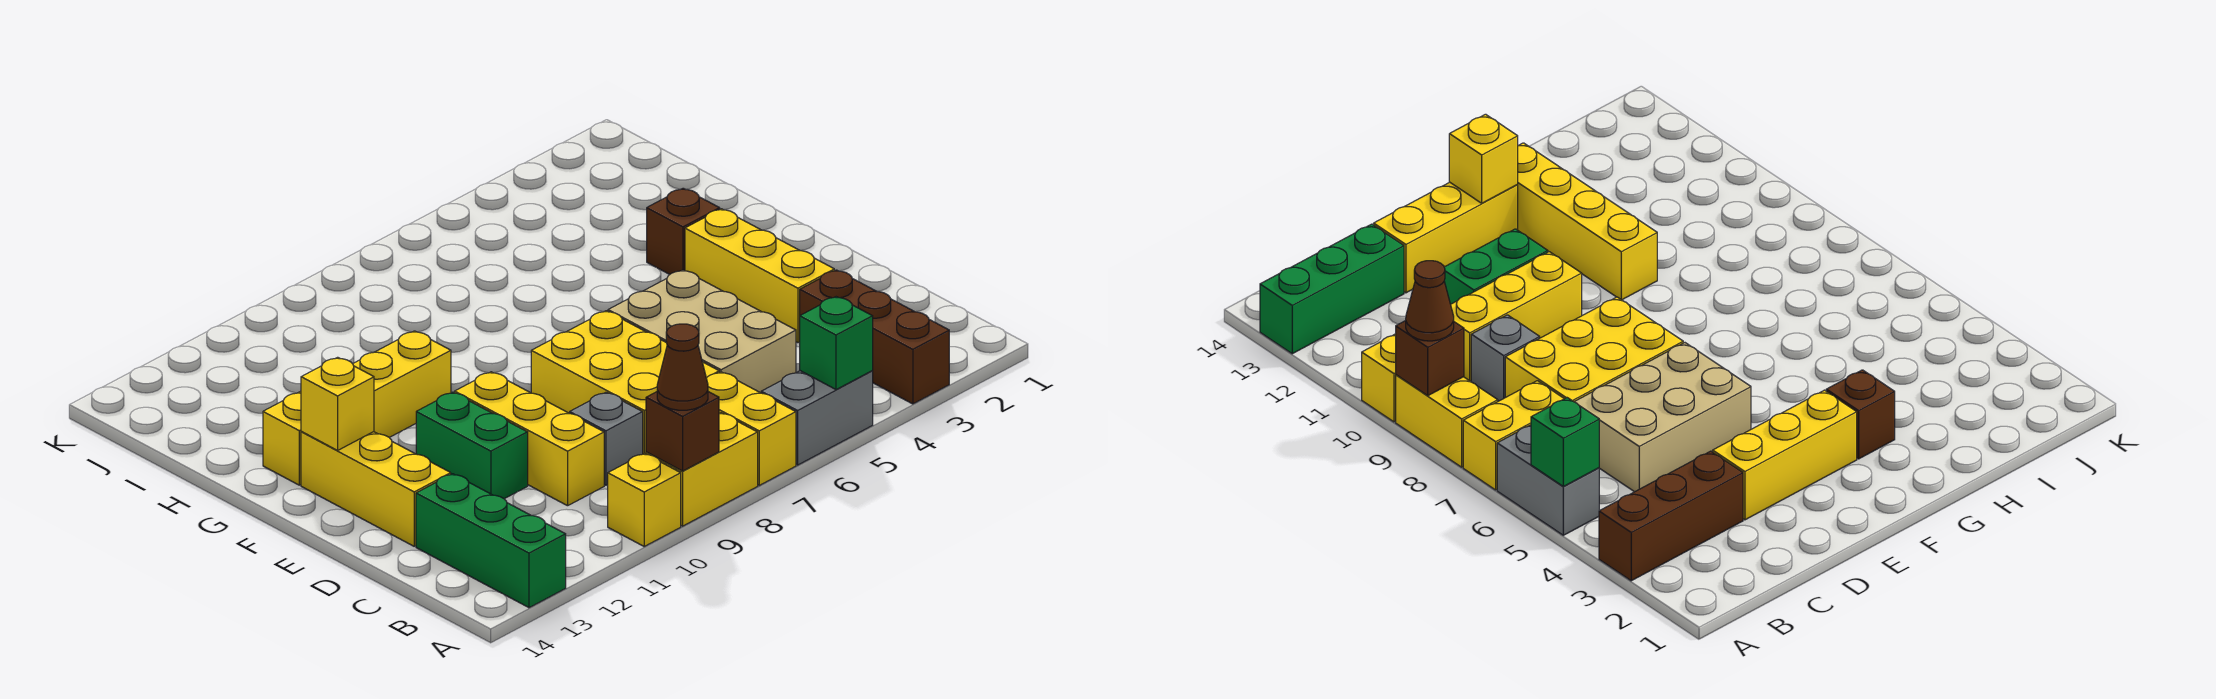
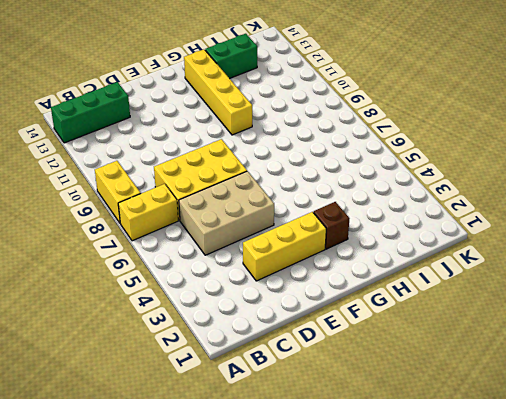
green 1x2 brick [205,34,257,78] -> green 1x2 brick moved to [416,392,528,499]
none -> brown 1x3 brick [800,270,949,404]
none -> grey 1x2 brick [761,371,873,465]
none -> yellow 1x1 brick [608,453,681,546]

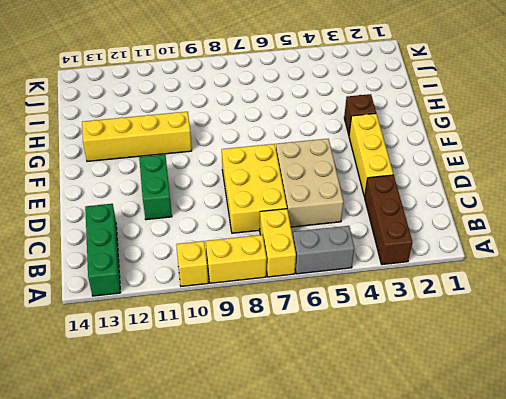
none -> grey 1x1 brick [570,392,643,485]
none -> yellow 1x3 brick [455,372,604,506]
none -> yellow 1x3 brick [301,432,451,546]

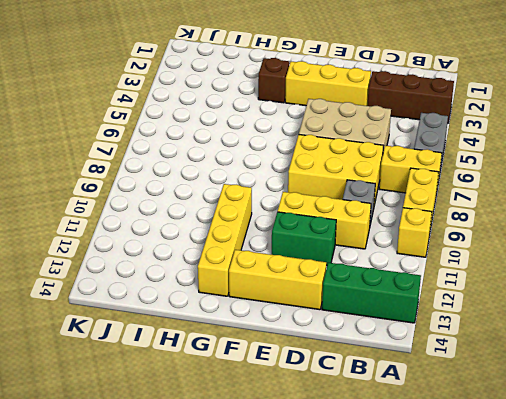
none -> green 1x1 brick [800,297,873,390]
none -> brown 1x1 brick [646,392,719,471]
none -> yellow 1x1 brick [301,357,374,450]

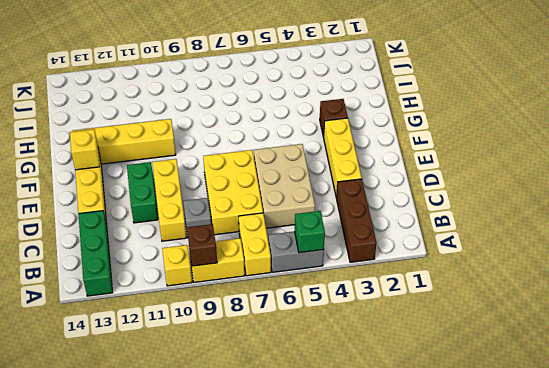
none -> brown 1x1 cone [657,324,708,410]

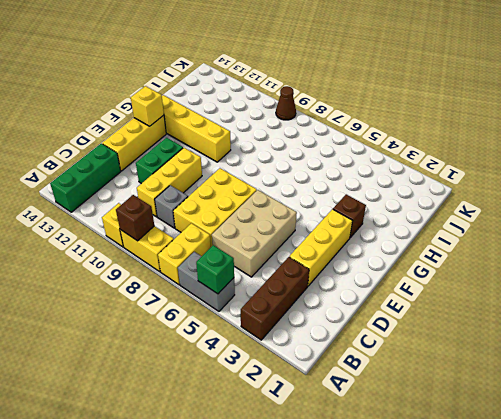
brown 1x1 cone [276,86,296,120] -> brown 1x1 cone moved to [657,324,708,410]

